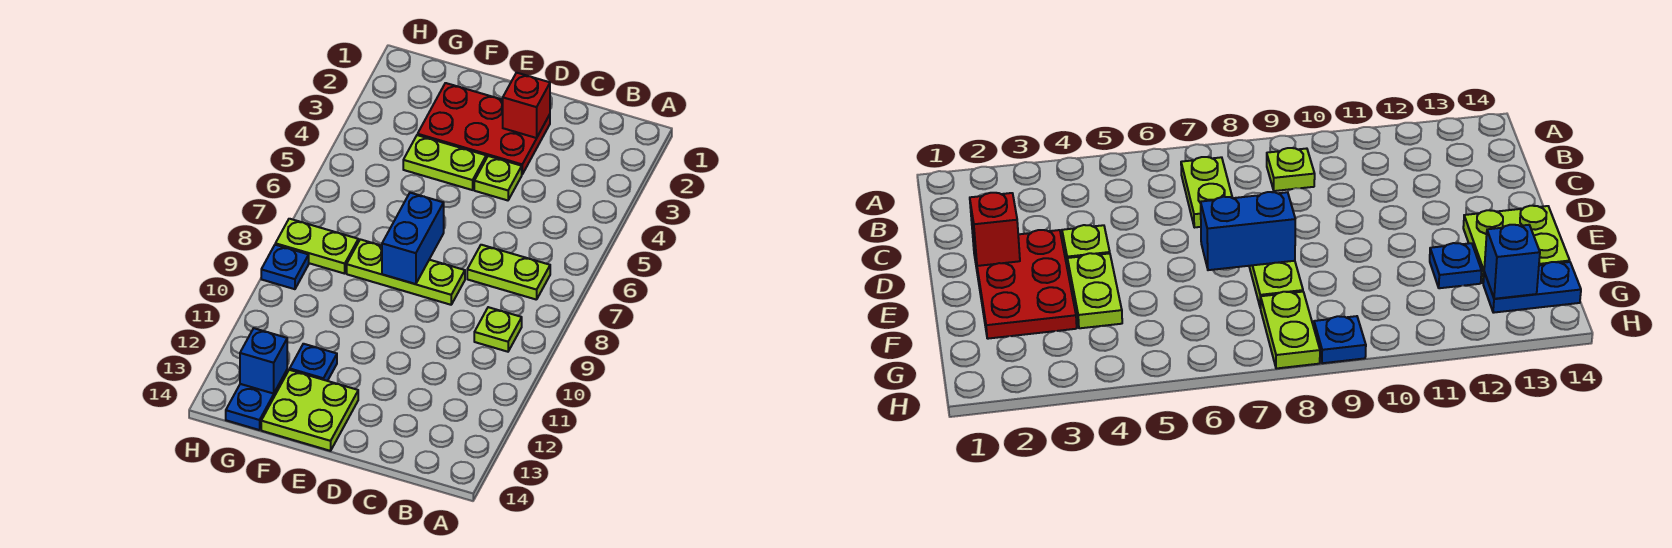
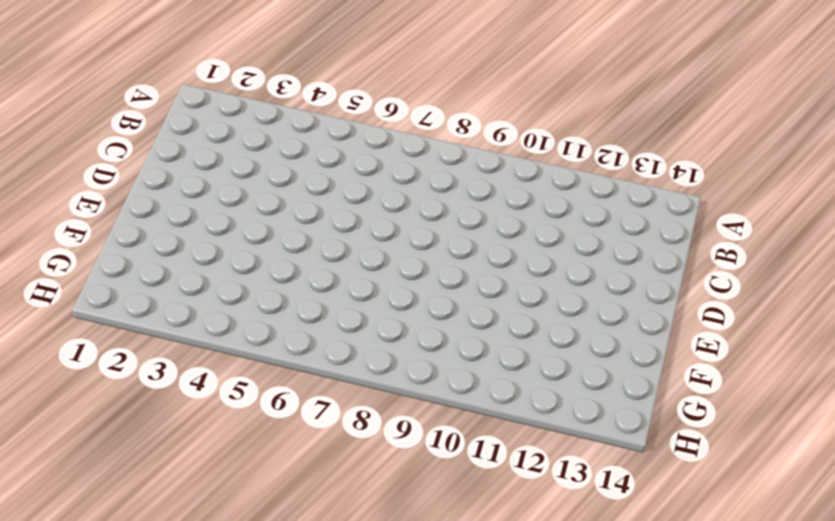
none -> lime 1x2 plate [467,245,550,300]
none -> lime 1x1 plate [474,307,522,352]
none -> red 2x3 plate [418,83,550,174]

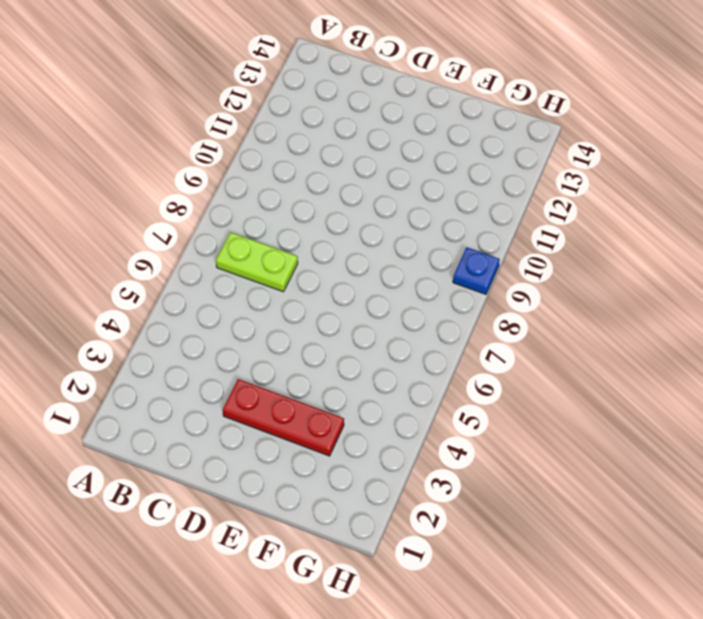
red 1x3 plate [223,379,344,456] -> red 2x3 plate [418,83,550,174]
none -> lime 1x1 plate [474,307,522,352]
none -> lime 1x1 plate [474,156,522,200]
none -> lime 1x3 plate [347,239,465,305]

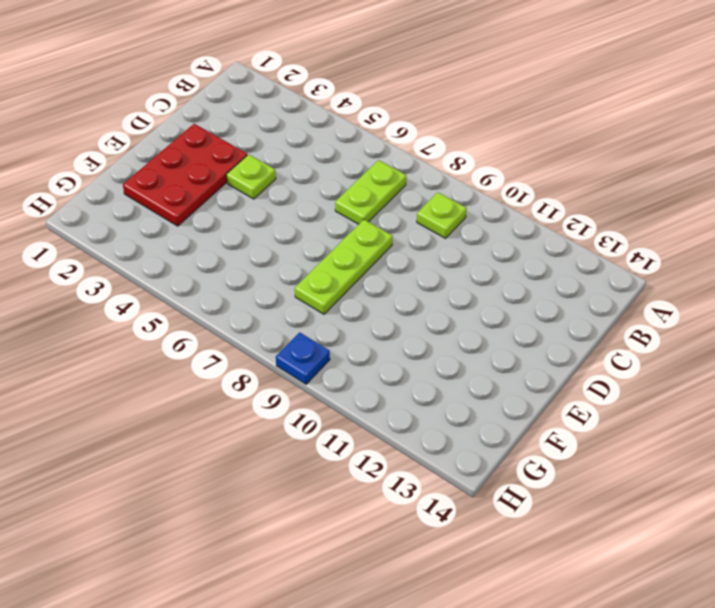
none -> lime 1x2 plate [403,135,486,190]
none -> lime 2x2 plate [261,370,358,451]
none -> blue 1x1 plate [290,344,337,381]

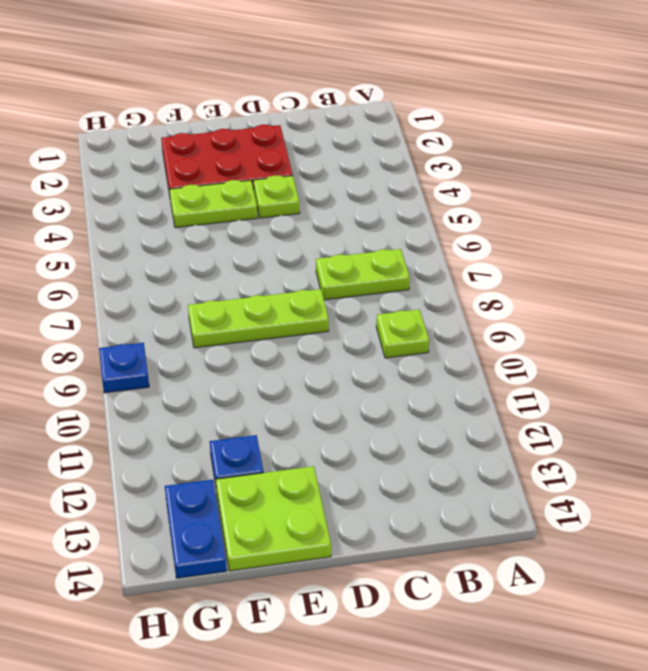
none -> lime 1x2 plate [275,219,358,274]
none -> red 1x1 brick [503,73,550,138]
none -> blue 1x2 brick [382,193,444,284]

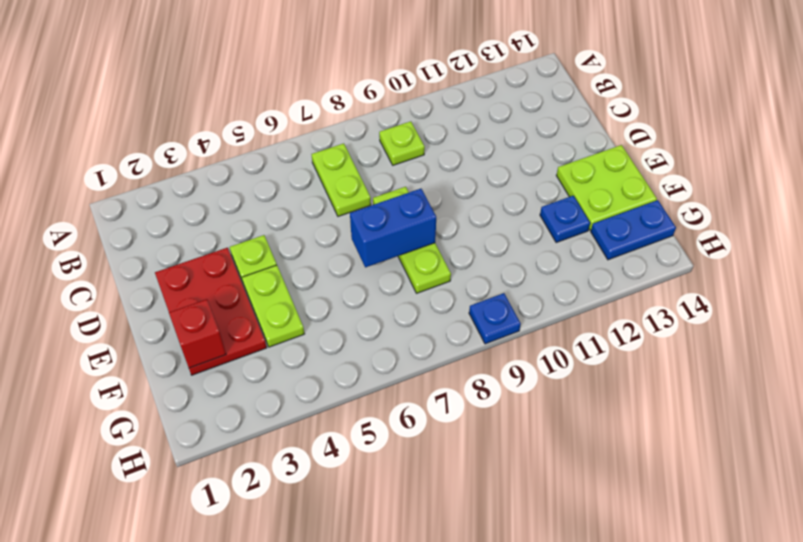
red 1x1 brick [169,299,226,368] -> red 1x1 brick moved to [503,73,550,138]
none -> lime 1x2 plate [275,219,358,274]
none -> blue 1x1 brick [240,328,287,394]

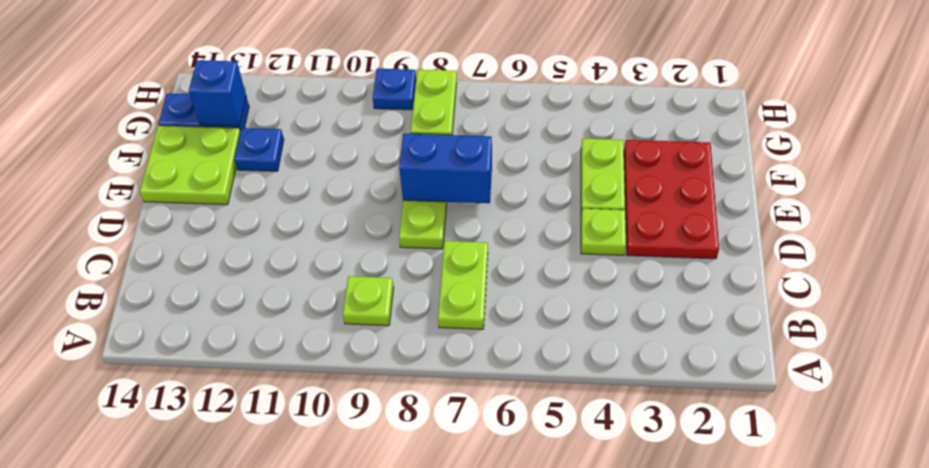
none -> red 1x1 brick [503,73,550,138]

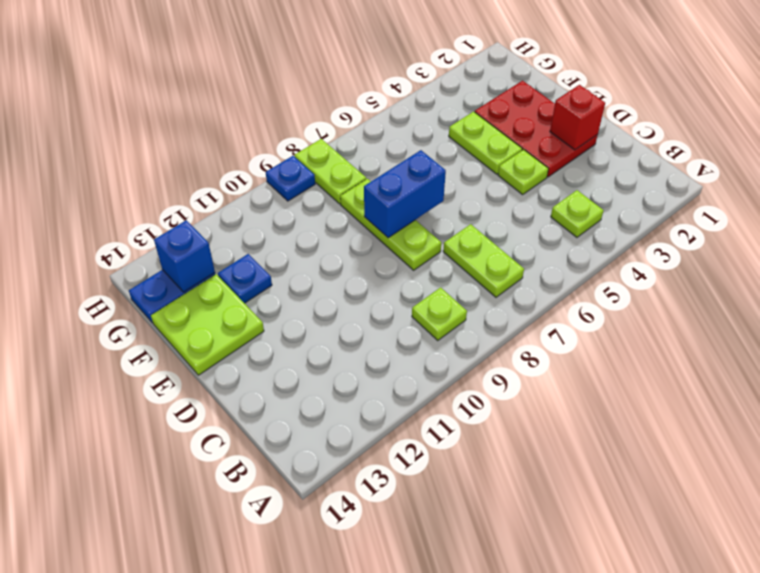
lime 1x1 plate [551,190,604,237] -> none

